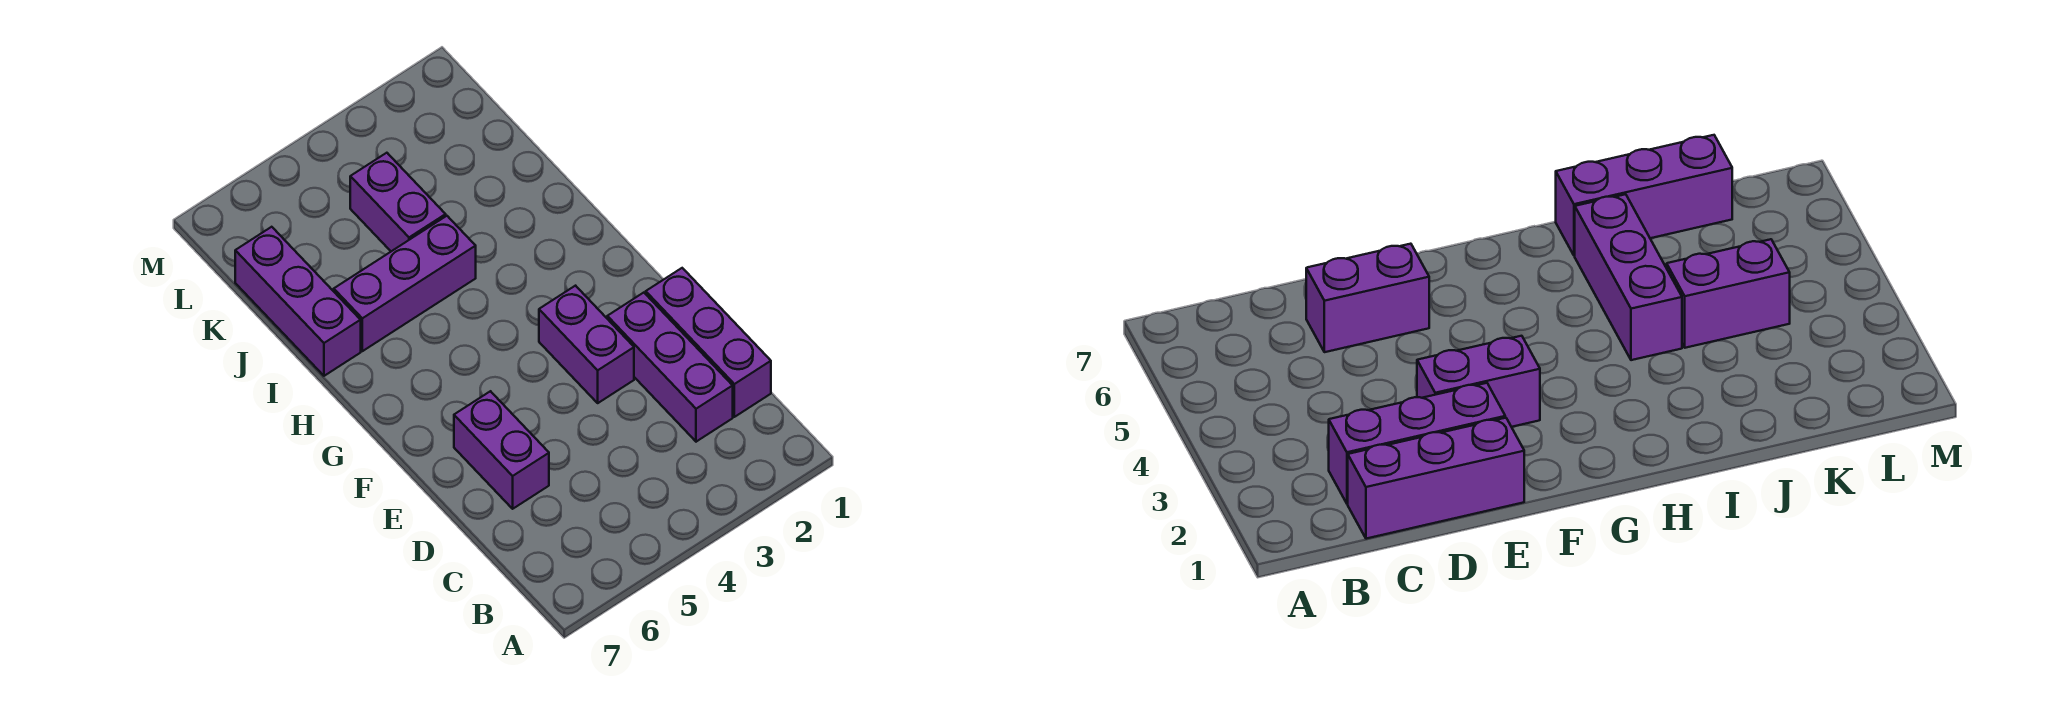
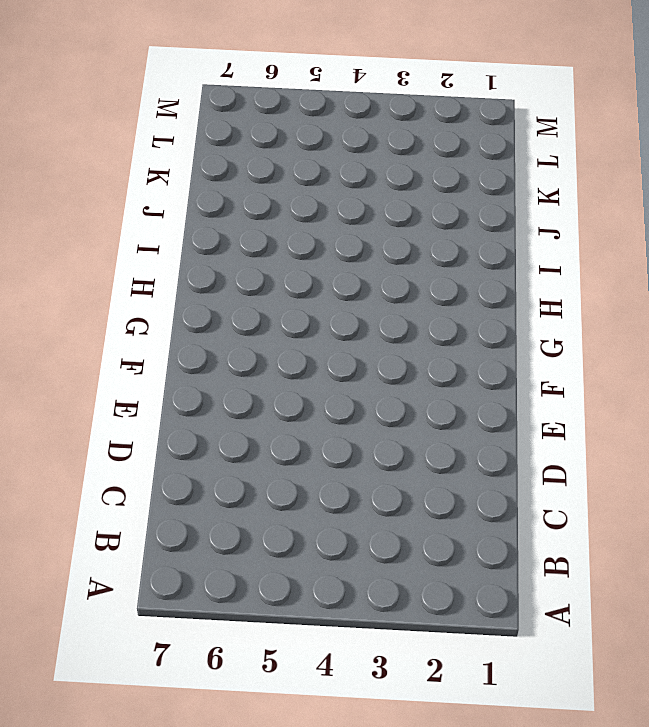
none -> purple 1x3 brick [646,268,771,417]
none -> purple 1x3 brick [607,293,733,442]

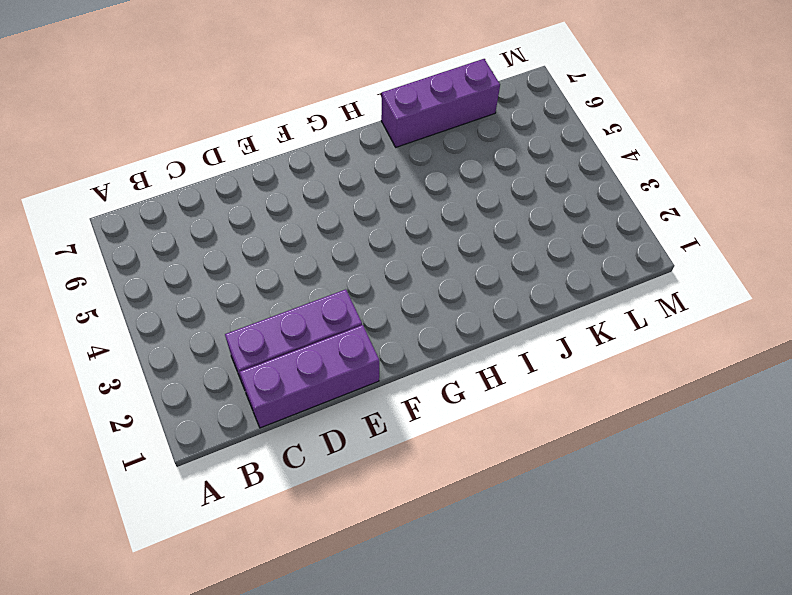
none -> purple 1x2 brick [454,391,549,509]
none -> purple 1x2 brick [539,286,634,403]

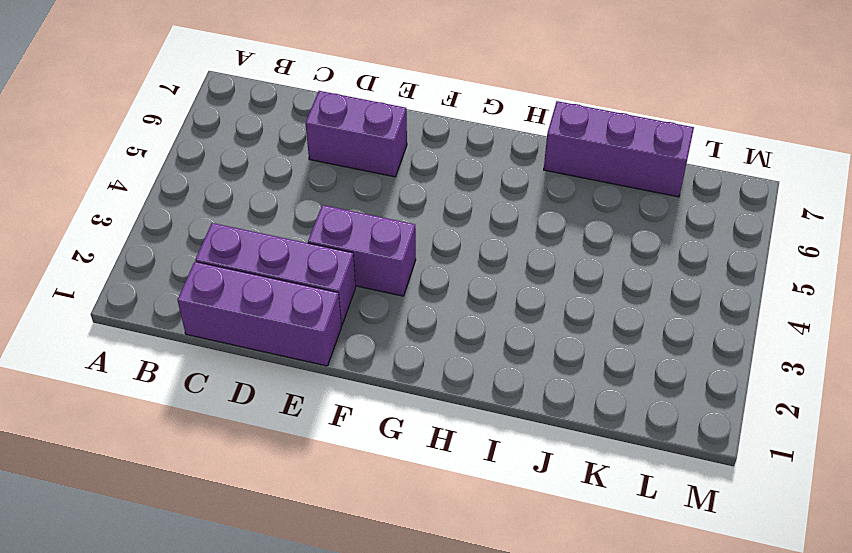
none -> purple 1x3 brick [334,216,476,351]
none -> purple 1x2 brick [350,153,446,251]

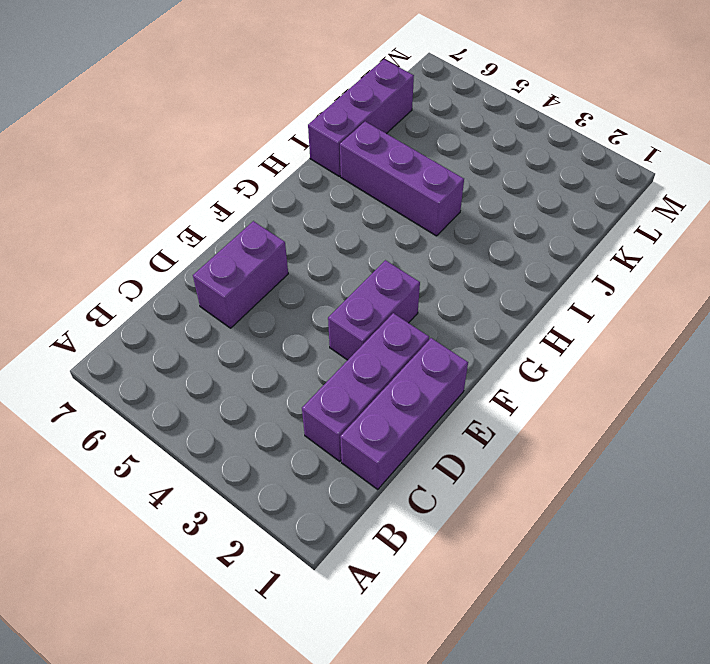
none -> purple 1x2 brick [350,153,446,251]

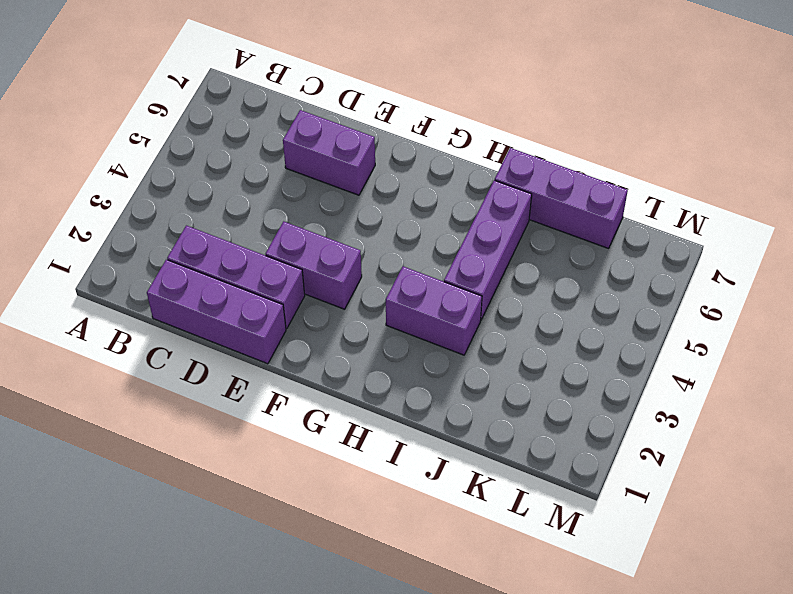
purple 1x2 brick [386,266,482,355] -> purple 1x2 brick moved to [350,153,446,251]

